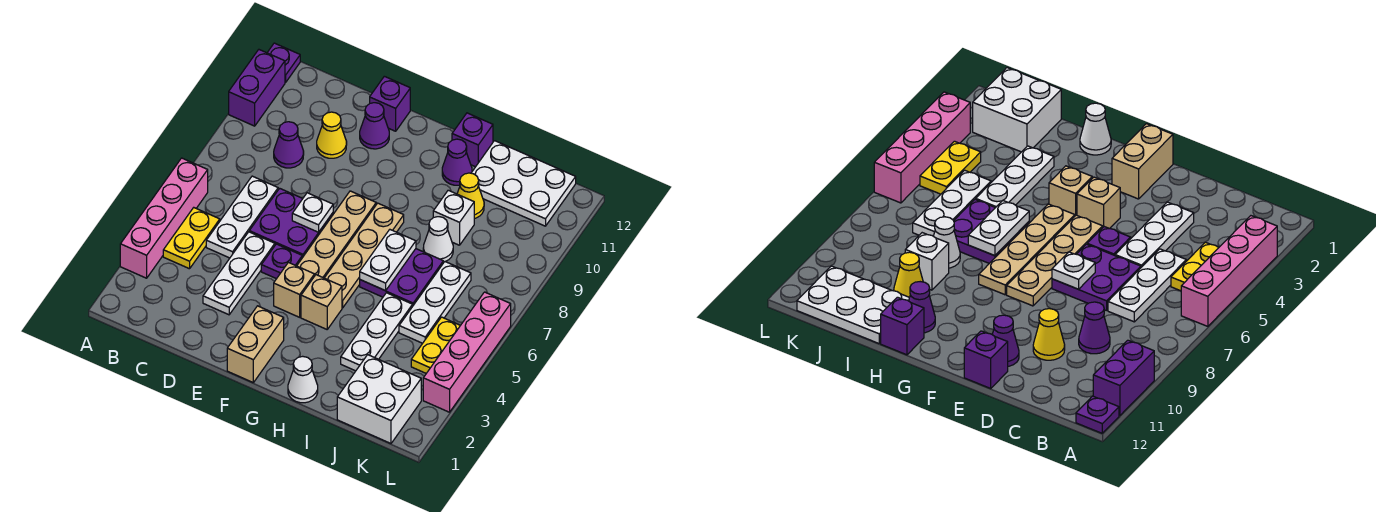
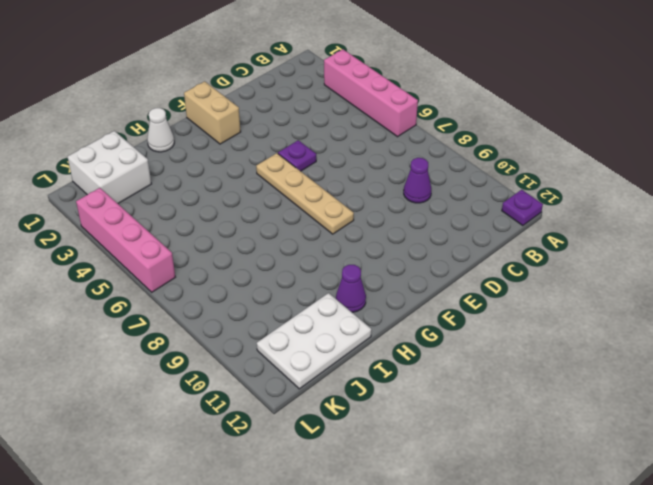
none -> purple 1x2 brick [229,50,285,126]
none -> yellow 1x2 plate [163,208,220,269]
none -> white 1x3 plate [206,176,278,258]
none -> white 1x3 plate [203,232,275,315]

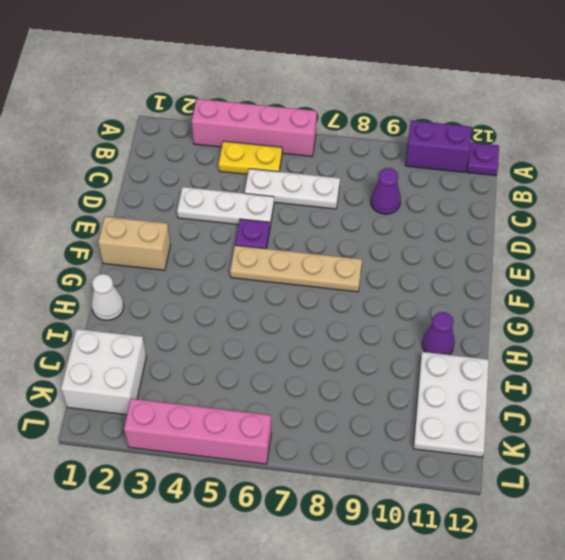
none -> purple 2x2 plate [249,188,333,258]
none -> yellow 1x1 cone [317,112,347,158]
none -> purple 1x1 cone [360,103,389,149]
none -> purple 1x1 brick [370,76,410,131]

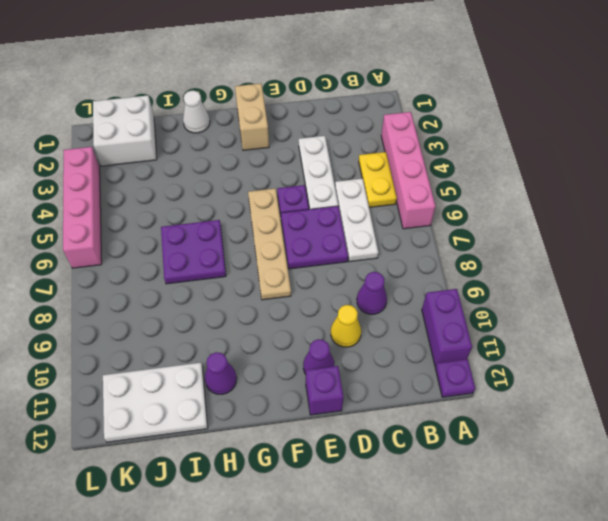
none -> tan 1x1 brick [274,262,314,317]
none -> tan 1x1 brick [301,275,342,329]
none -> tan 1x4 plate [325,203,404,308]
none -> purple 1x1 brick [452,113,493,167]

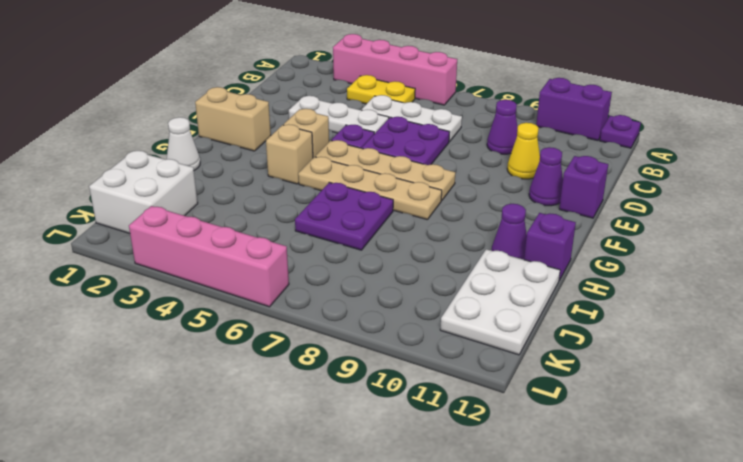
none -> white 1x3 plate [341,293,413,371]
none -> white 1x1 cone [423,217,453,262]
none -> white 1x1 brick [433,190,474,245]
none -> yellow 1x1 cone [457,173,484,219]

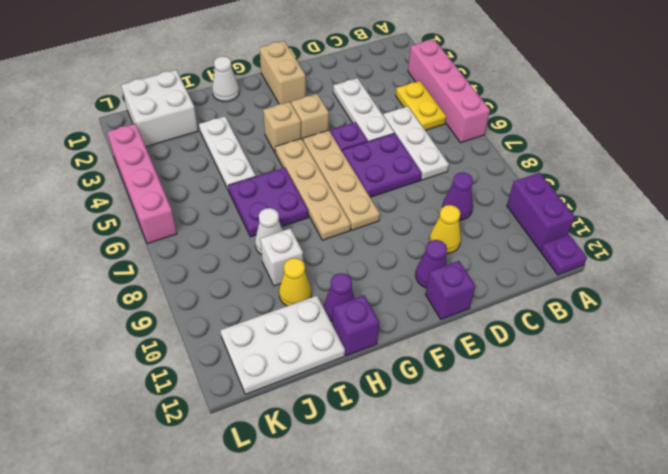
none -> white 1x3 plate [399,262,471,343]
none -> yellow 1x2 plate [411,317,460,373]
none -> white 1x1 plate [292,193,333,232]
none -> white 1x2 plate [360,230,416,291]

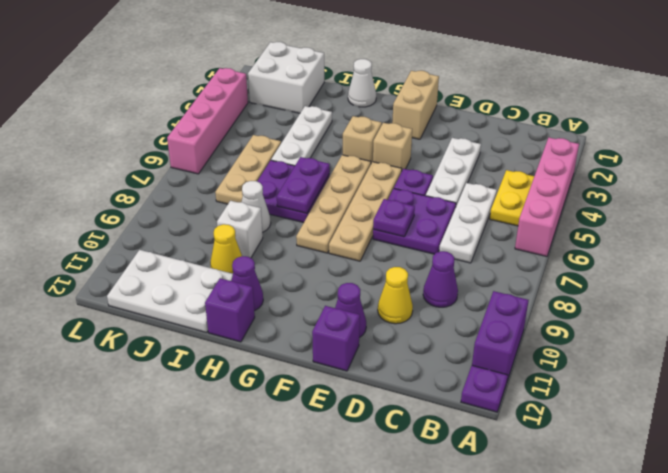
purple 1x1 plate [373,199,415,237] -> white 1x1 plate [292,193,333,232]
purple 1x2 plate [277,157,330,213] -> white 1x2 plate [360,230,416,291]
tan 1x3 plate [215,135,281,204] -> white 1x3 plate [399,262,471,343]
none -> yellow 1x2 plate [411,317,460,373]

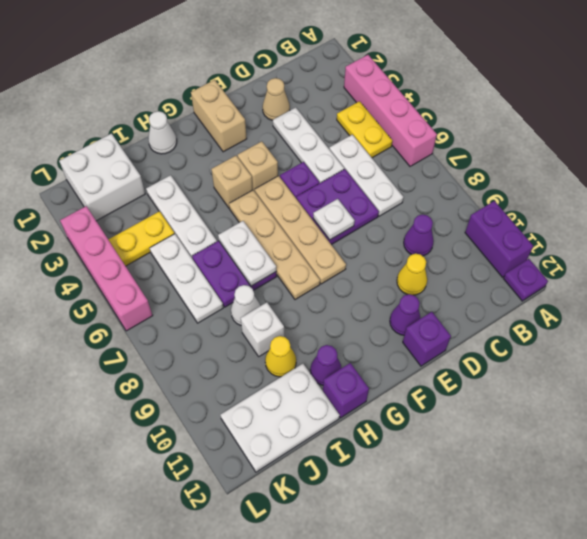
tan 1x1 cone [263,78,290,120] -> none
yellow 1x2 plate [108,211,175,266] -> yellow 1x2 plate turned to [411,317,460,373]

